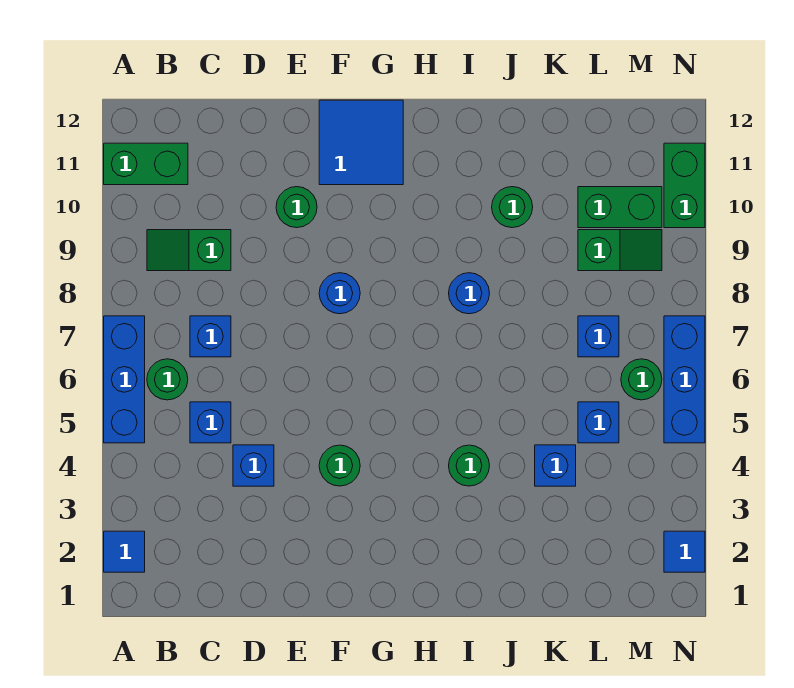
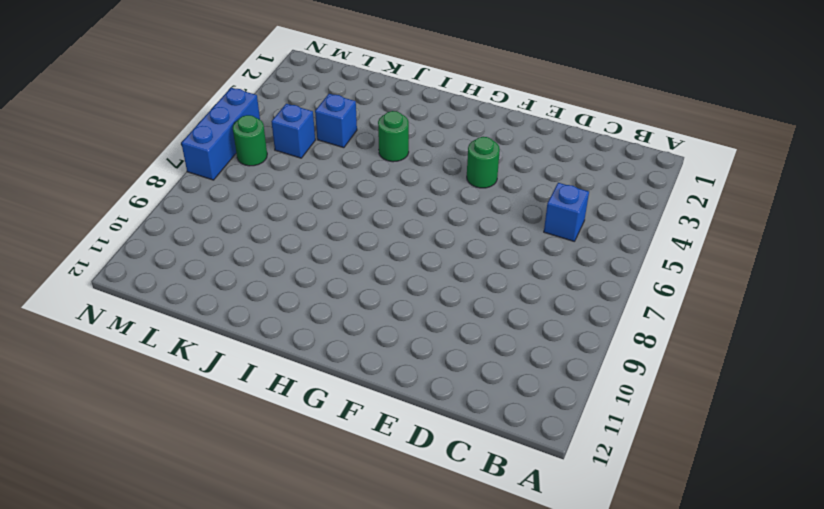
none -> blue 1x1 tile [104,531,145,572]
none -> blue 1x3 brick [104,316,145,443]
none -> green 1x2 brick [104,143,188,185]

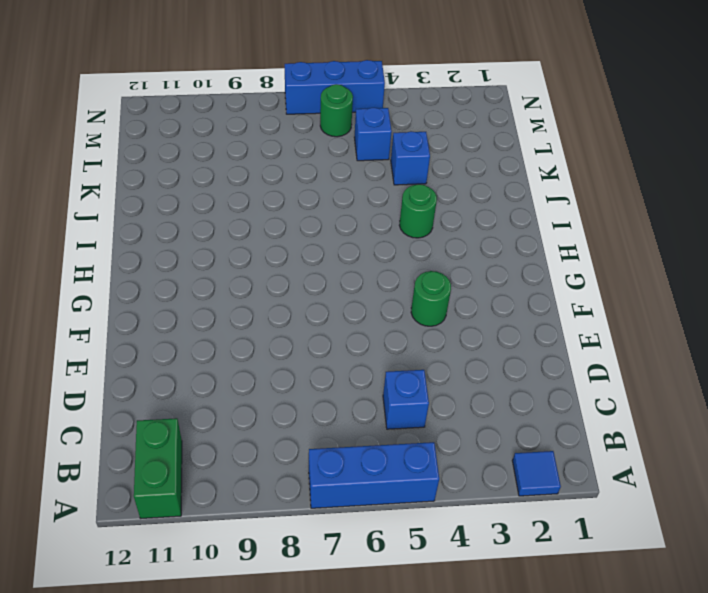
none -> green 1x1 round brick [147,359,188,400]
none -> green 1x2 slope [147,230,231,271]
none -> blue 1x1 brick [190,316,231,357]

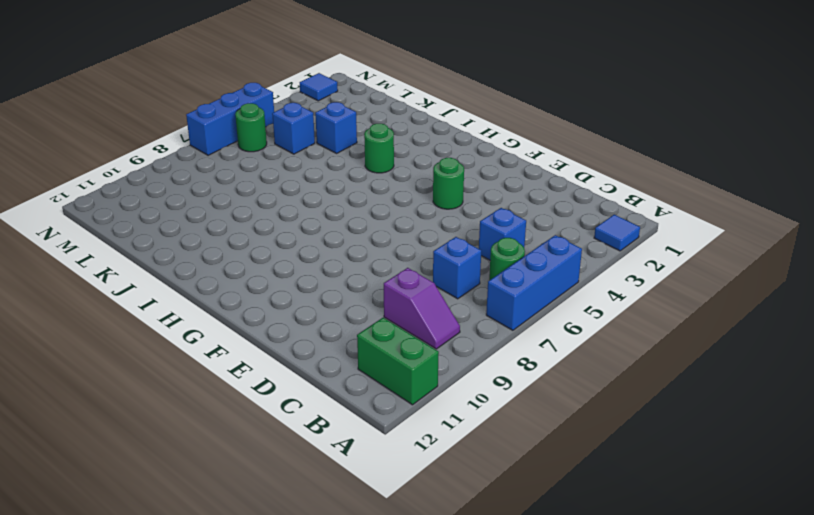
purple 1x2 slope [384,268,460,349] -> green 1x2 slope [147,230,231,271]
none -> blue 1x1 brick [233,445,274,486]
none -> green 1x1 round brick [276,187,317,228]
none -> blue 1x1 round brick [319,273,360,314]

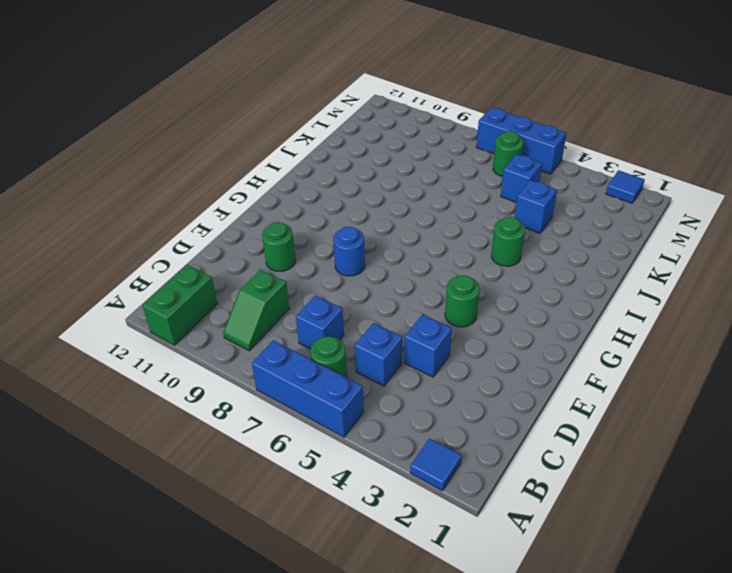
none -> blue 2x2 tile [319,100,403,185]
none -> blue 1x1 round brick [449,273,490,314]
none -> green 1x1 round brick [492,187,533,228]

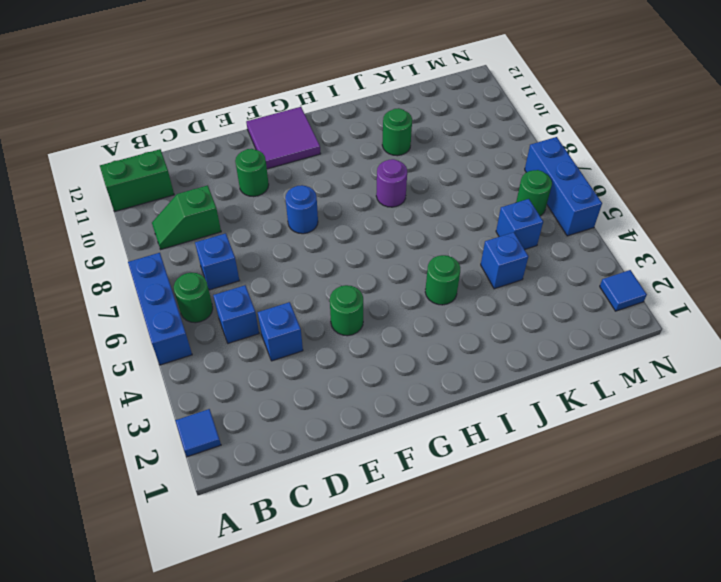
purple 2x2 tile [246,107,321,169] -> blue 2x2 tile [319,100,403,185]
purple 1x1 round brick [376,159,407,207] -> blue 1x1 round brick [449,273,490,314]
none -> blue 1x1 brick [578,316,619,357]
none -> green 1x2 slope [578,230,662,271]
none -> green 1x2 brick [578,187,662,228]

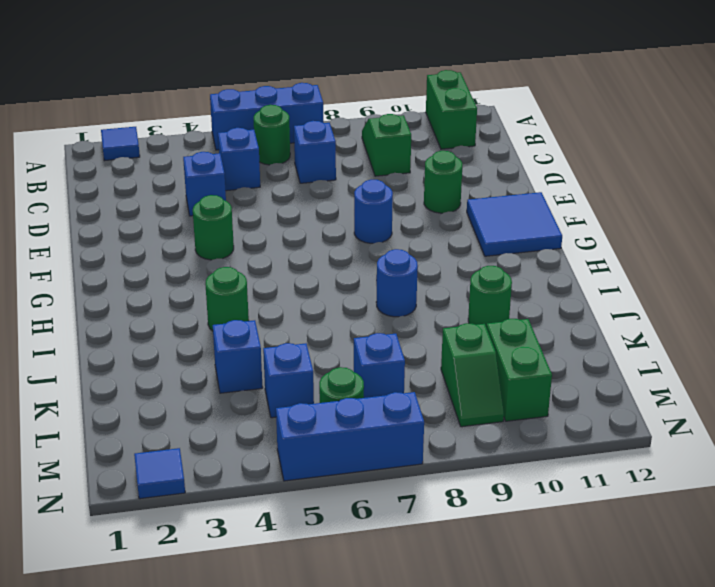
none -> green 1x2 brick [664,143,705,228]

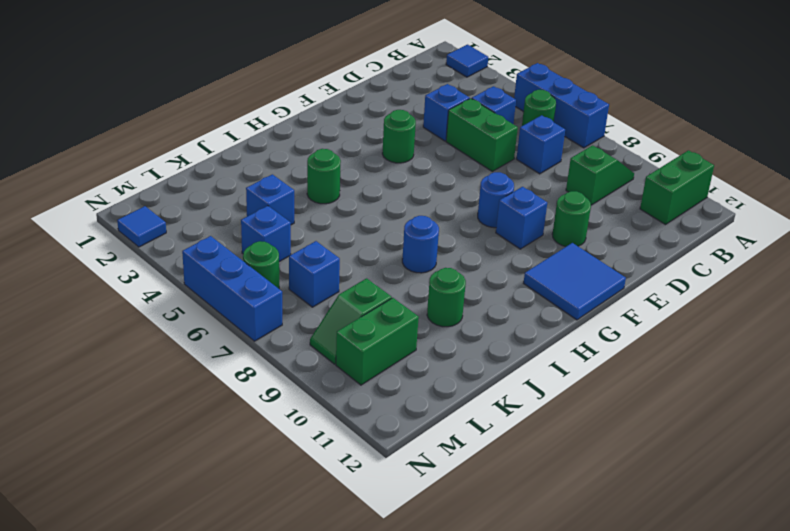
green 1x2 brick [446,98,518,171] -> green 1x2 brick moved to [664,143,705,228]
blue 1x1 brick [496,187,547,249] -> none

